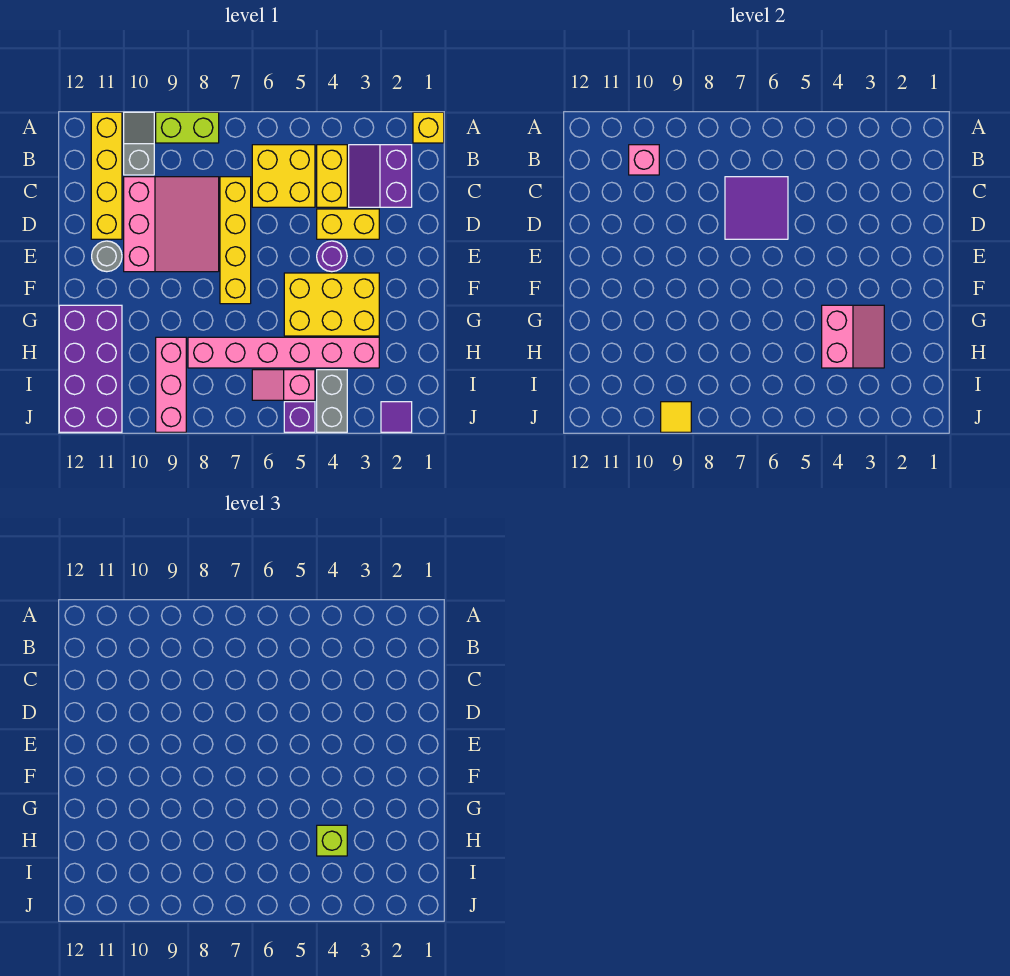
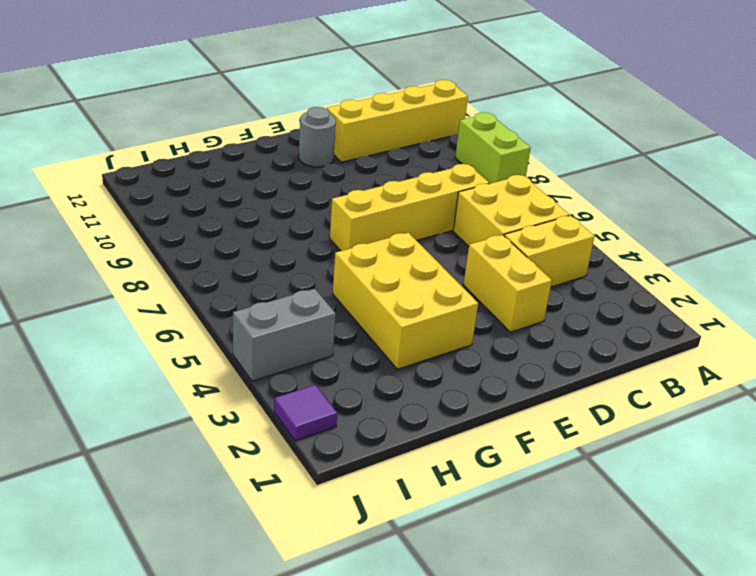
none -> yellow 1x1 brick [413,112,444,143]
none -> grey 1x2 slope [124,112,154,175]
none -> purple 2x2 slope [349,145,412,207]

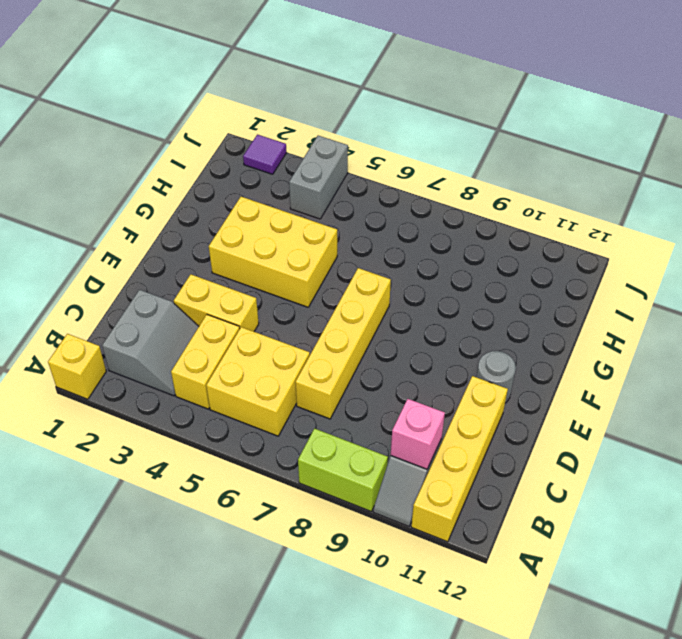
grey 2x2 slope [102,290,199,396] -> purple 2x2 slope [349,145,412,207]
none -> pink 3x3 slope [124,177,219,272]
none -> purple 1x1 round brick [317,241,347,272]
none -> purple 2x4 brick [59,305,122,432]

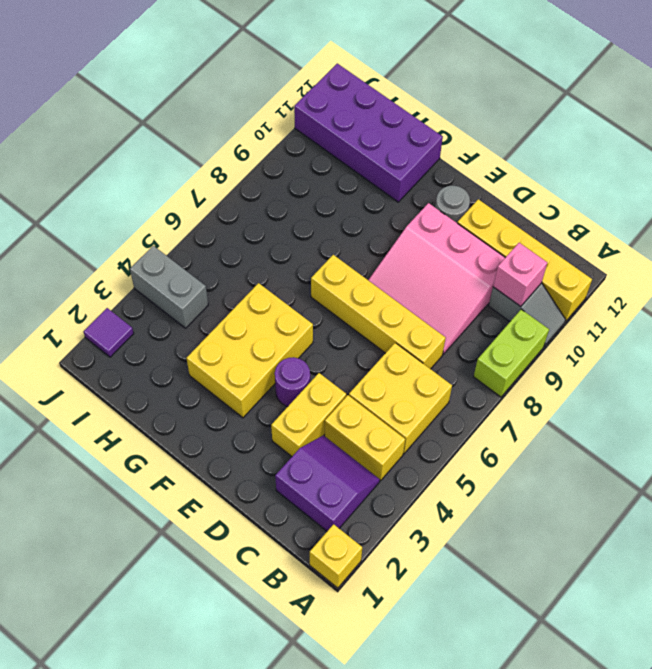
none -> pink 1x6 brick [188,337,379,368]
none -> pink 1x3 brick [156,337,186,432]
none -> pink 1x2 slope [252,370,315,400]

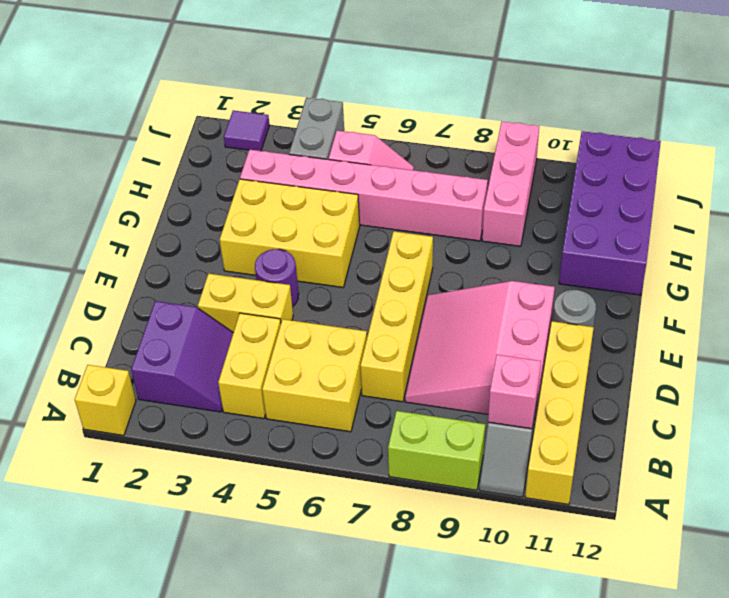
none -> purple 1x1 brick [284,402,315,432]
none -> purple 2x2 tile [725,177,788,239]
none -> pink 2x2 slope [822,305,884,368]

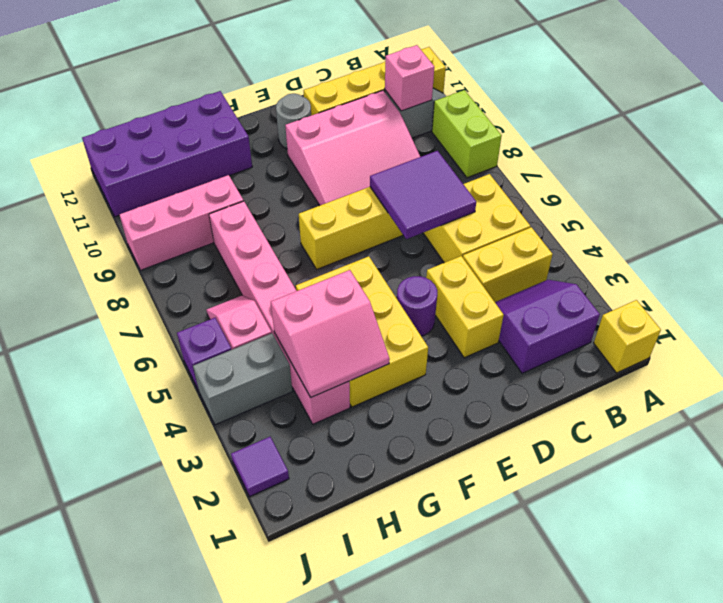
none -> yellow 1x1 tile [661,402,691,432]
none -> lime 1x1 brick [317,825,347,856]

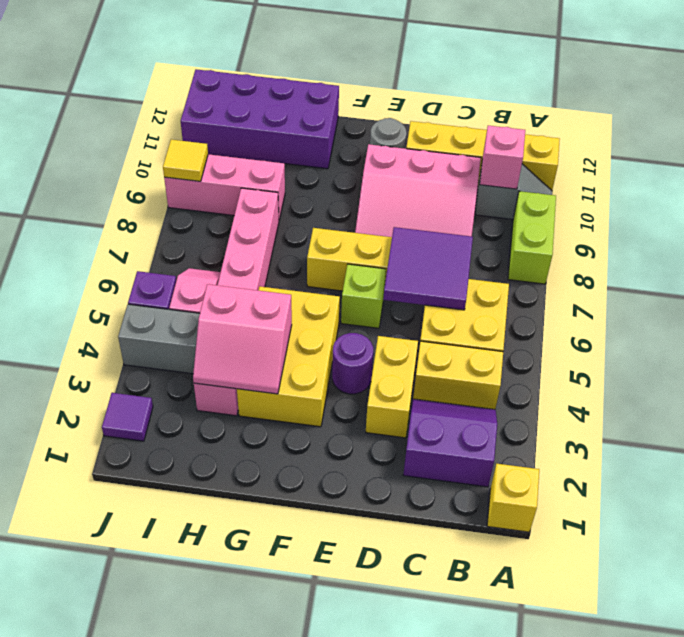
lime 1x1 brick [341,264,386,328] -> lime 1x1 brick moved to [317,825,347,856]

